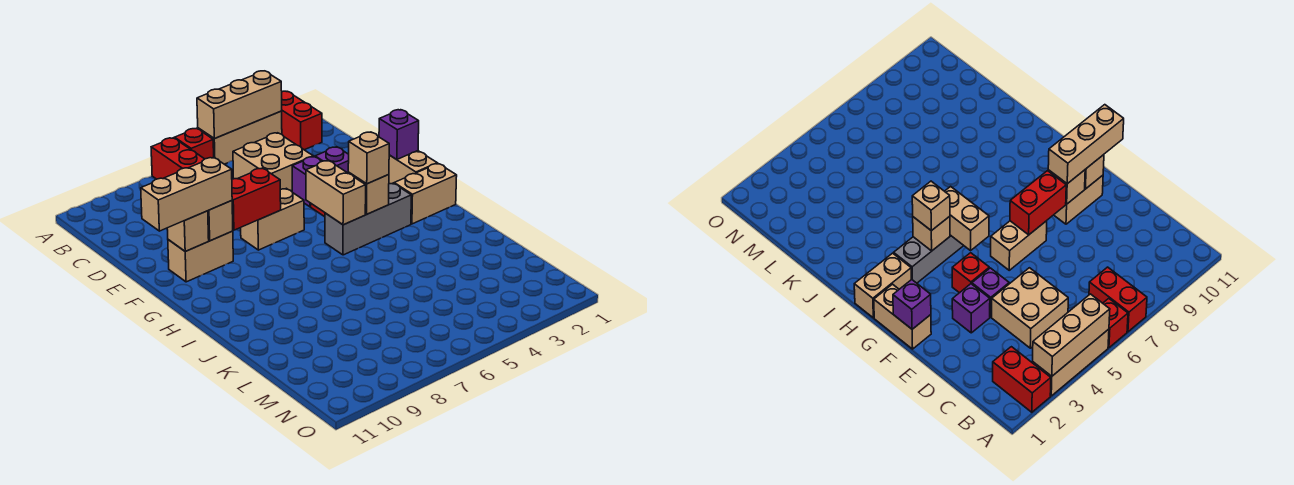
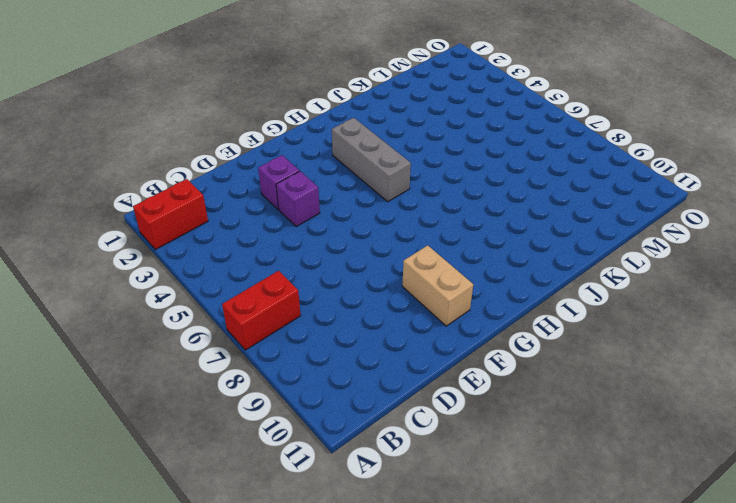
none -> tan 1x3 brick [198,111,282,164]
none -> red 1x1 brick [175,128,214,159]
none -> tan 2x2 brick [233,133,313,191]

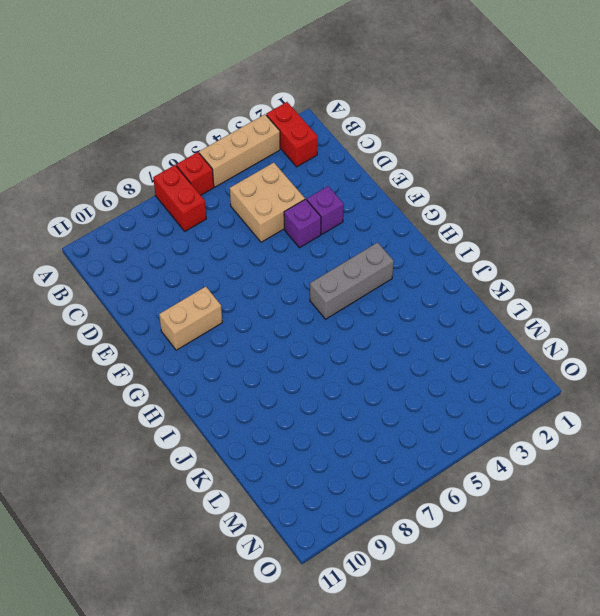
none -> tan 1x2 brick [389,151,437,184]
none -> red 1x1 brick [952,253,989,293]
none -> tan 1x2 brick [241,188,304,250]

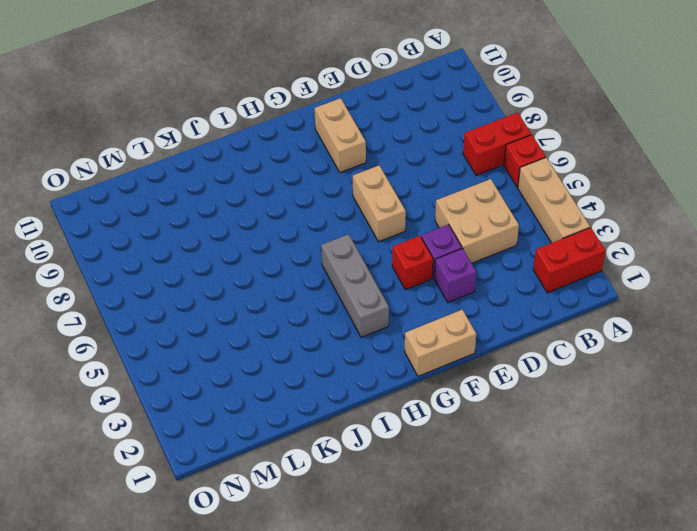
none -> tan 1x2 brick [394,163,457,224]
none -> tan 1x3 brick [197,71,282,139]
none -> purple 1x1 brick [379,110,419,160]

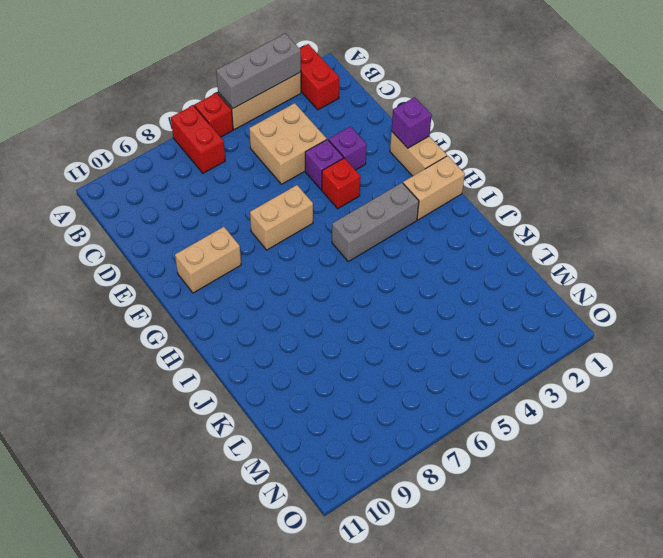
grey 1x3 brick [216,34,301,108] -> tan 1x3 brick [197,71,282,139]
none -> red 1x2 brick [232,168,281,230]
none -> tan 1x1 brick [208,201,233,241]
none -> tan 1x1 brick [167,211,209,251]

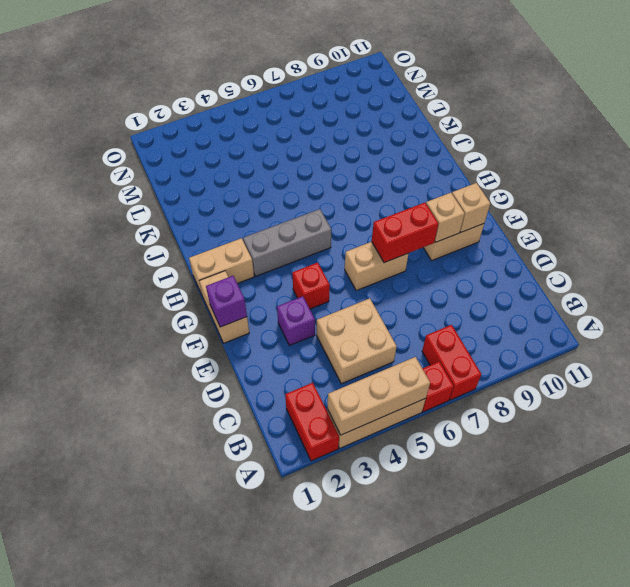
none -> purple 1x1 brick [292,157,322,207]
none -> tan 1x2 brick [306,160,366,225]
none -> tan 1x1 brick [348,172,389,214]

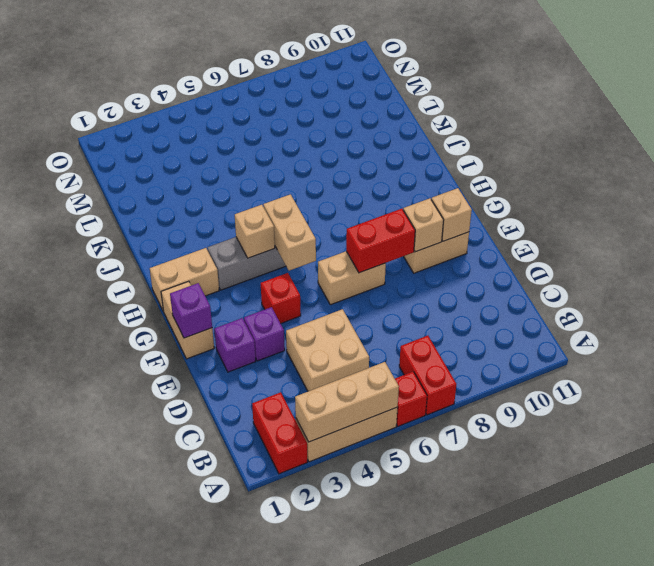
purple 1x1 brick [214,318,256,372] -> purple 1x1 brick moved to [292,157,322,207]
none -> tan 1x3 brick [141,157,232,231]
none -> tan 1x1 brick [348,132,389,184]

